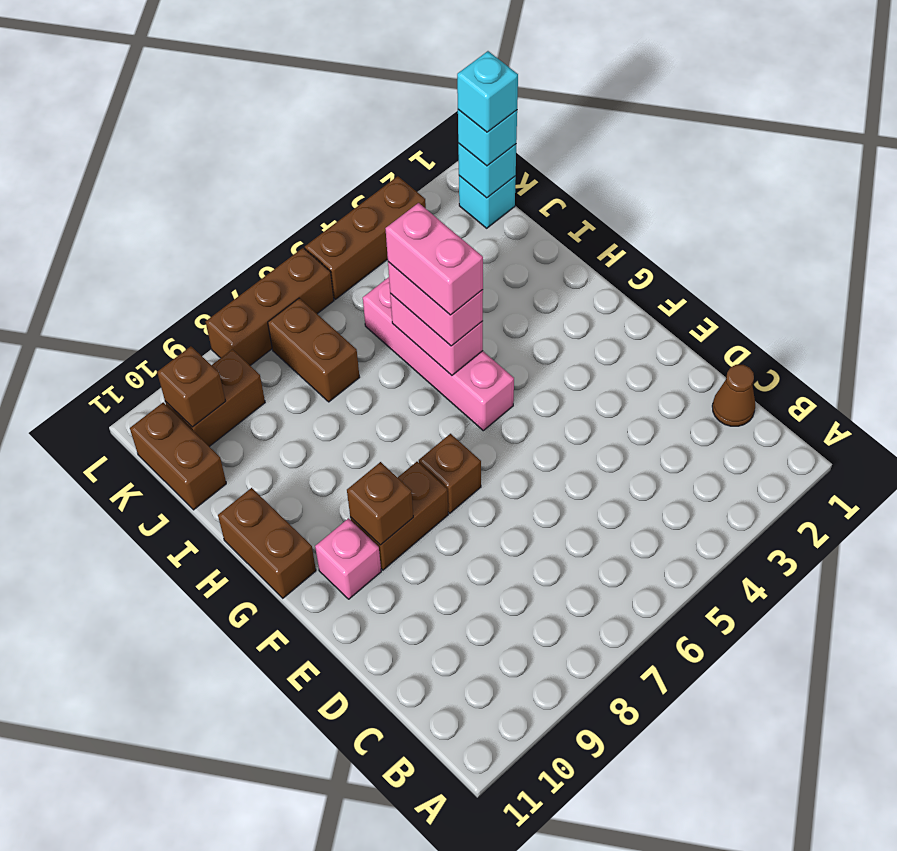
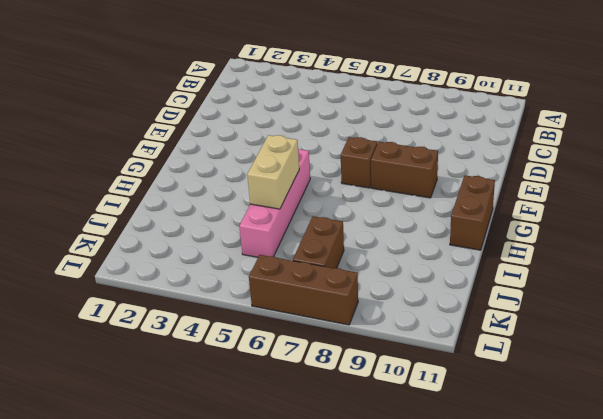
tan 1x2 brick [247,135,299,209] -> pink 1x2 brick [390,294,483,375]
none -> brown 1x1 cone [712,365,755,426]
none -> pink 1x1 brick [315,518,381,599]
none -> brown 1x2 brick [130,402,226,510]

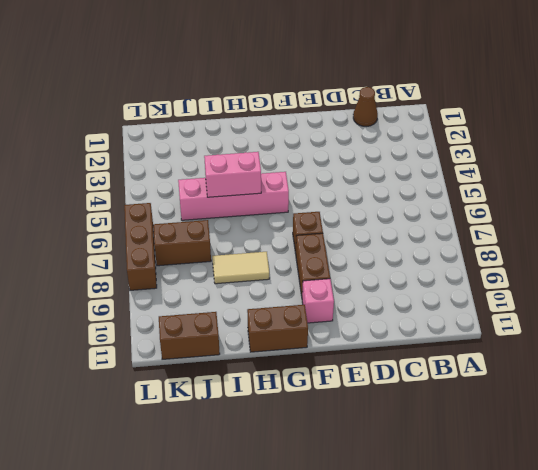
tan 1x2 tile [212,252,269,284] -> none
none -> cyan 1x1 brick [459,176,516,228]
none -> brown 1x2 brick [165,349,265,447]
none -> brown 1x3 brick [305,176,426,299]

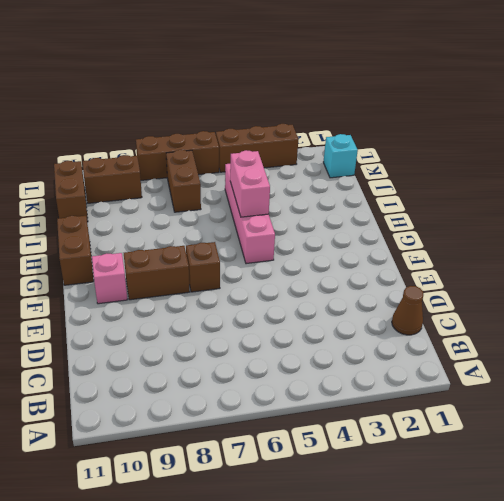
none -> brown 1x1 brick [347,462,413,545]
none -> cyan 1x1 brick [458,143,516,198]
none -> brown 1x1 brick [157,346,225,427]

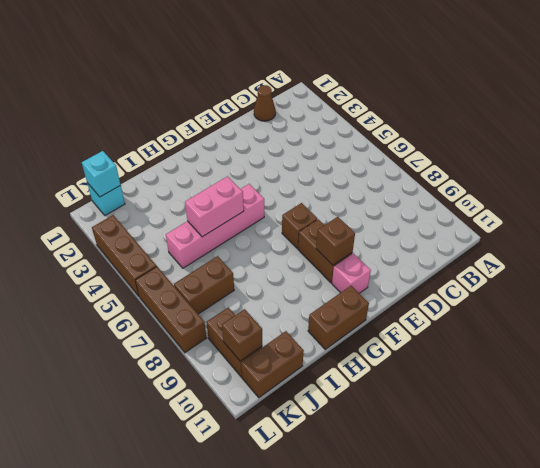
none -> pink 1x2 brick [388,262,483,346]
none -> cyan 1x1 brick [458,110,517,166]
none -> pink 1x2 brick [385,203,483,315]

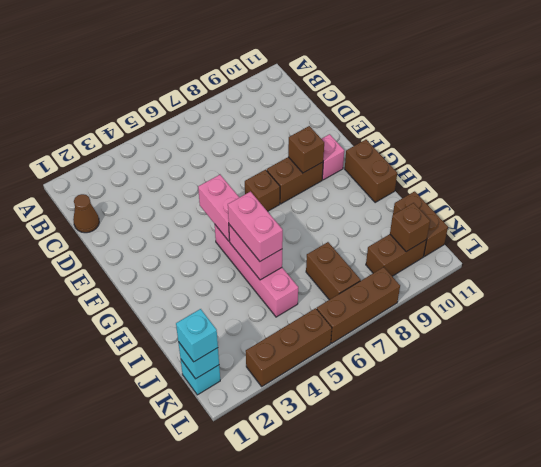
pink 1x2 brick [198,175,239,241] -> pink 1x2 brick moved to [385,203,483,315]
none -> cyan 1x1 brick [457,51,518,132]

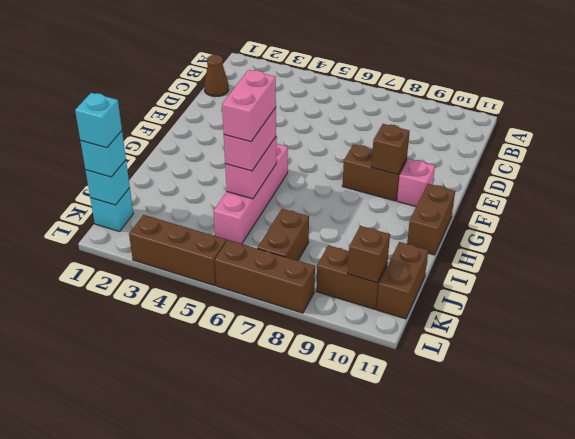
none -> brown 1x1 brick [419,434,481,513]

